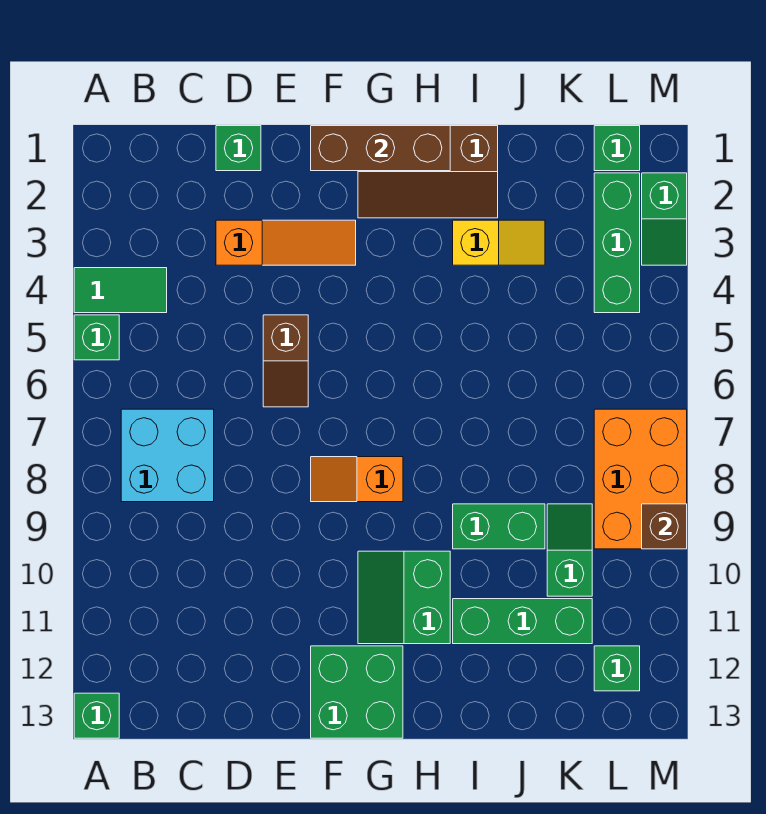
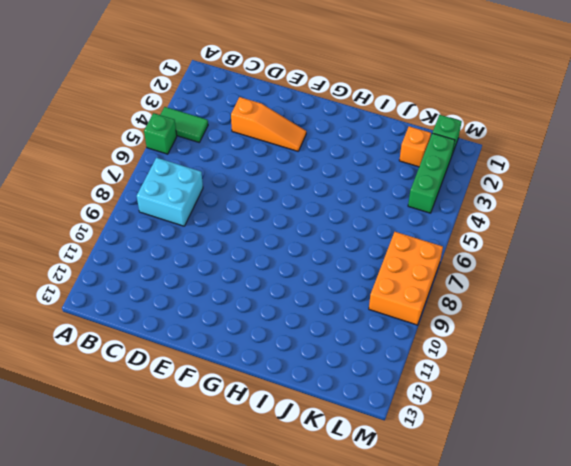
orange 1x1 brick [399,126,431,167] -> none
none -> green 1x1 brick [74,693,119,738]
none -> green 1x1 brick [216,126,261,171]
none -> brown 1x2 slope [263,315,308,407]

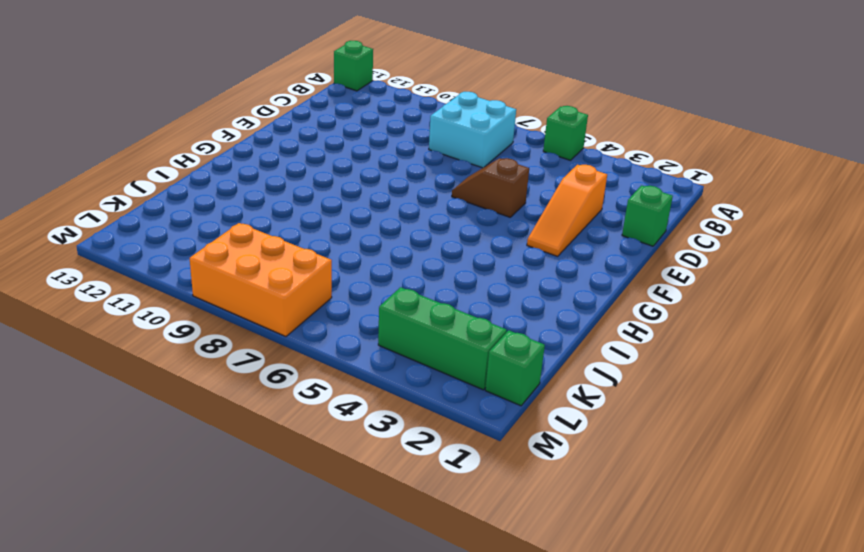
none -> green 1x2 tile [74,268,167,313]
none -> orange 1x2 slope [311,457,403,502]
none -> green 2x2 brick [311,646,403,738]

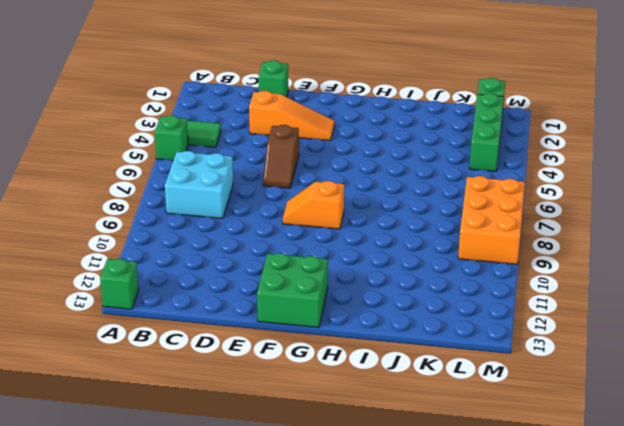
none -> brown 2x3 slope [358,126,498,218]
none -> green 2x2 slope [358,551,450,644]
none -> yellow 1x2 slope [453,220,545,265]

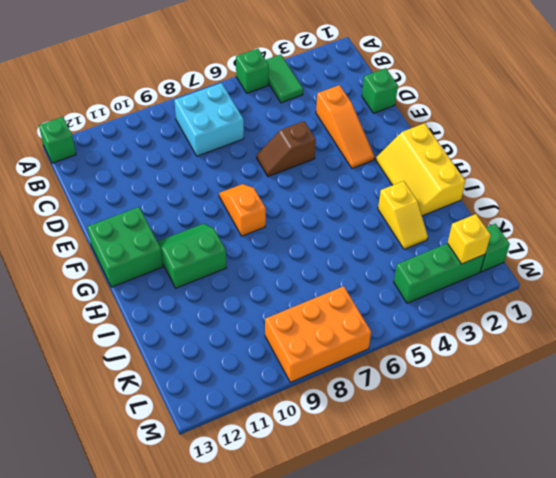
yellow 2x3 slope [376,123,465,216] -> brown 2x3 slope [358,126,498,218]
yellow 1x1 brick [448,214,491,264] -> none
none -> green 1x2 brick [453,504,545,549]
none -> green 1x3 brick [453,599,592,644]
none -> green 1x2 slope [547,504,592,596]

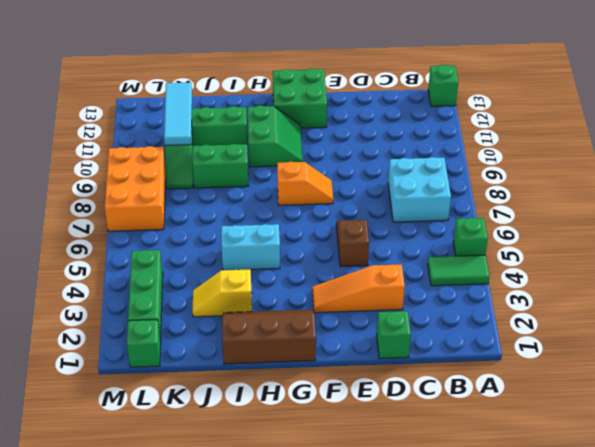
cyan 1x2 brick [221,224,280,270] -> none
cyan 1x3 tile [164,82,192,146] -> none
none -> green 1x1 brick [594,646,640,691]
none -> green 1x2 slope [642,173,687,265]
none -> brown 1x3 brick [311,126,450,171]

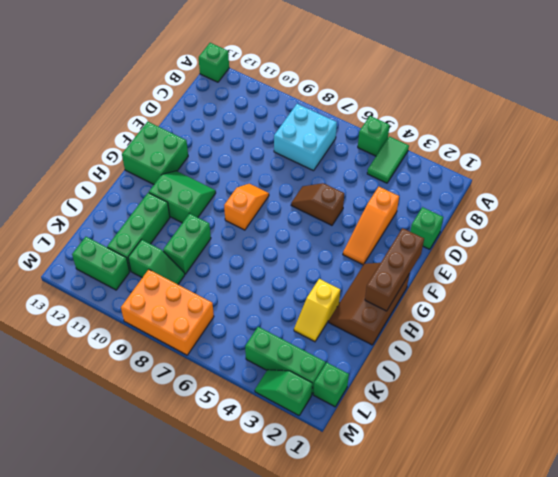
green 1x2 brick [72,237,130,290] -> green 1x1 brick [594,646,640,691]
none -> brown 1x1 brick [642,504,687,549]

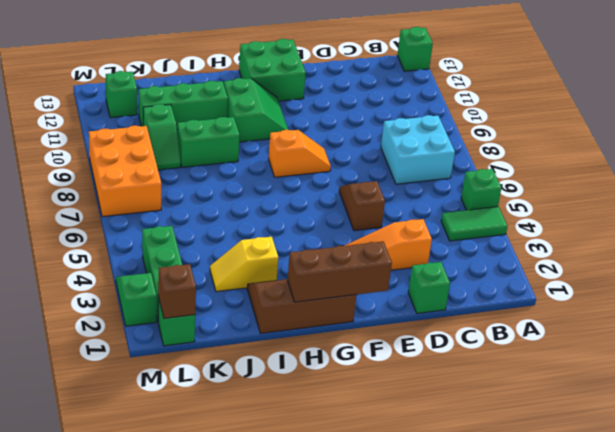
brown 1x1 brick [158,264,196,318] -> brown 1x1 brick moved to [642,504,687,549]

